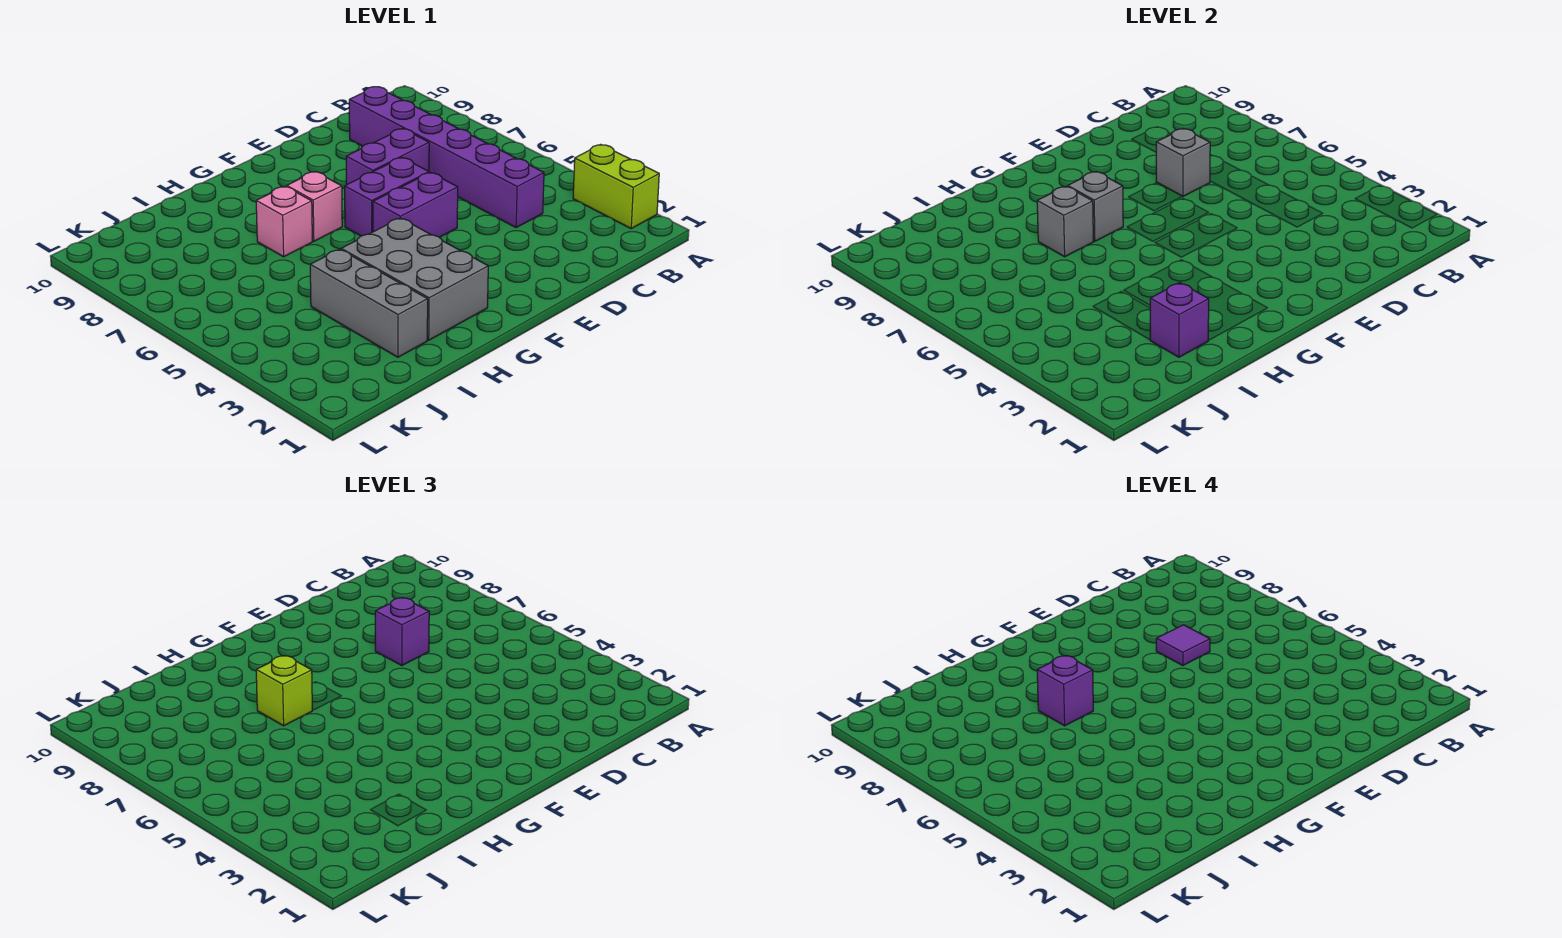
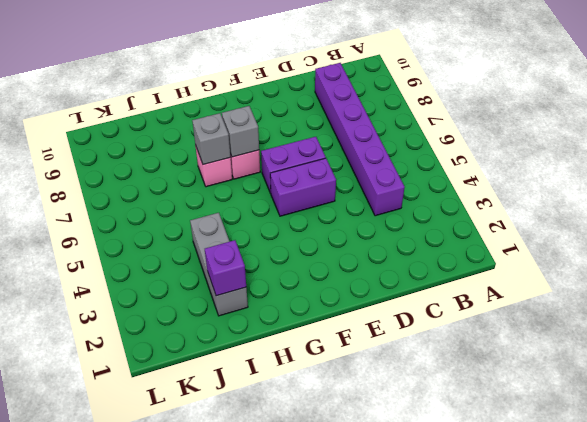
none -> lime 1x2 brick [573,144,659,228]
none -> purple 1x2 brick [346,129,429,185]
none -> grey 2x3 brick [341,218,488,340]

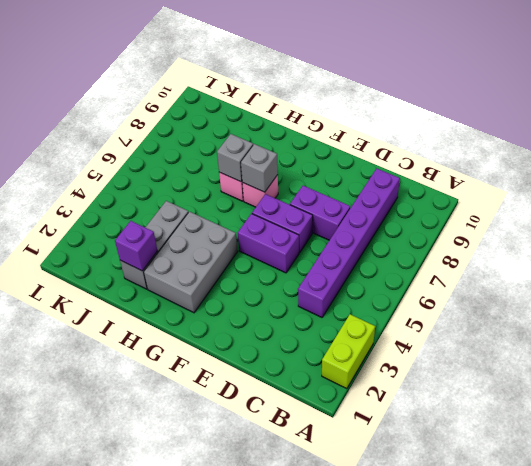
none -> grey 1x1 brick [1156,129,1210,197]
none -> purple 1x1 brick [375,598,429,666]
none -> lime 1x1 brick [256,655,312,726]

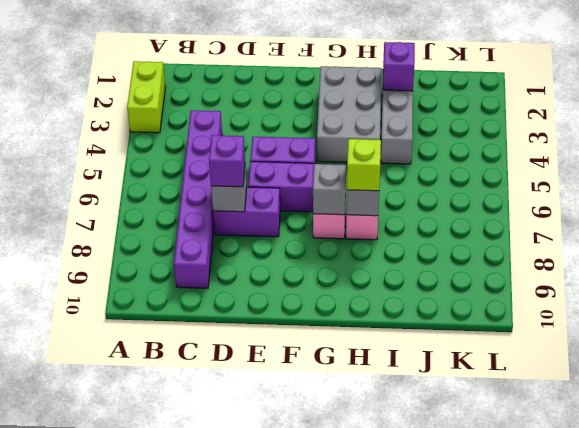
none -> purple 1x1 tile [1156,625,1210,666]
none -> purple 1x1 brick [1037,655,1093,726]

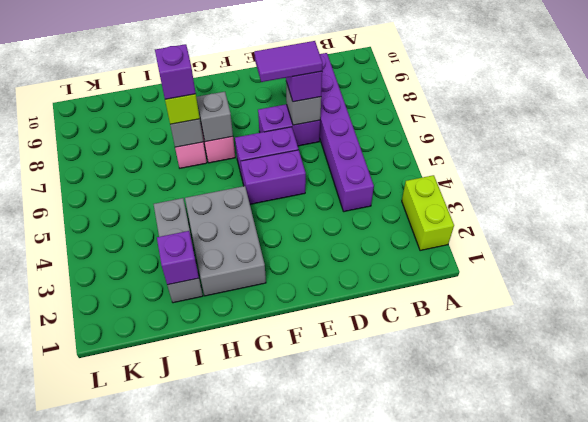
purple 1x2 tile [254,41,323,82] -> purple 1x1 tile [1156,625,1210,666]

